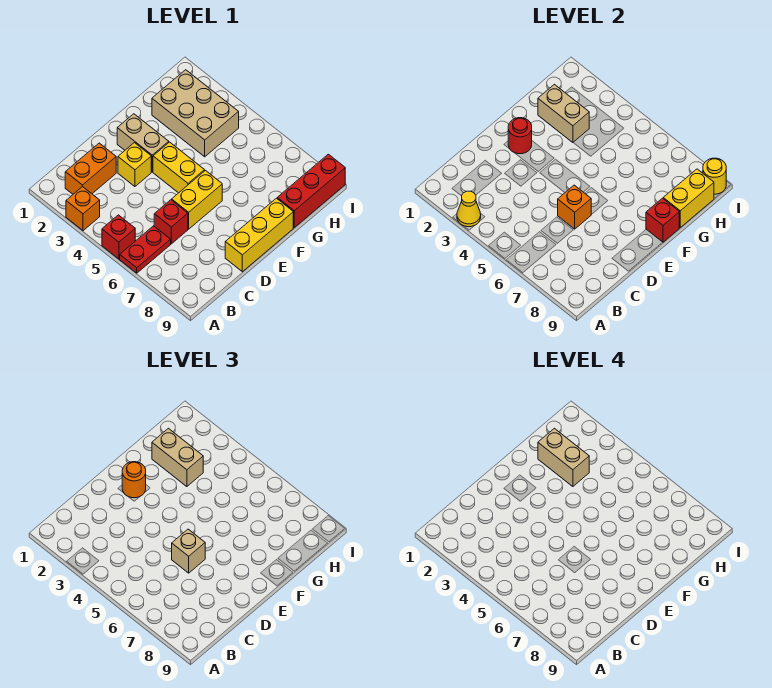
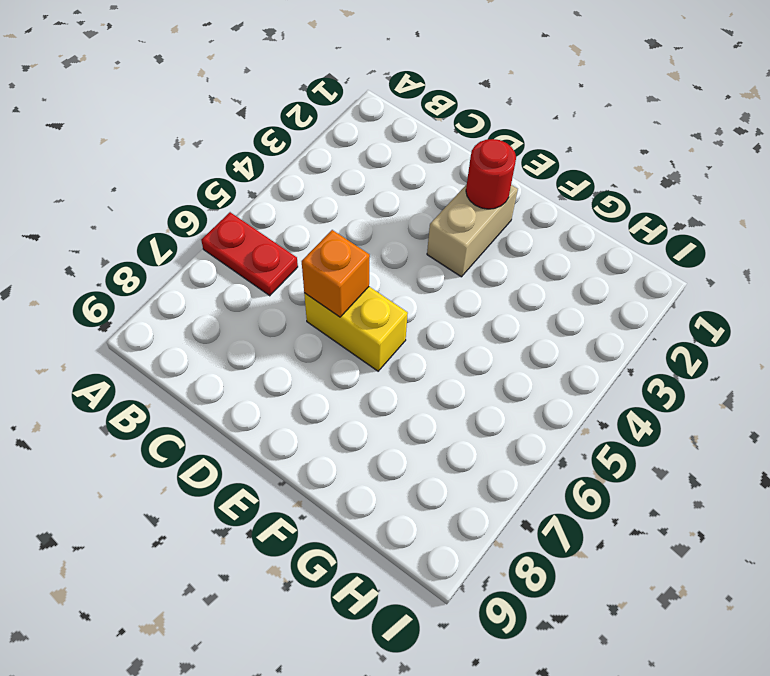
none -> orange 1x1 brick [66,186,100,231]
none -> red 1x1 brick [102,215,135,259]
none -> orange 1x2 brick [65,143,116,194]

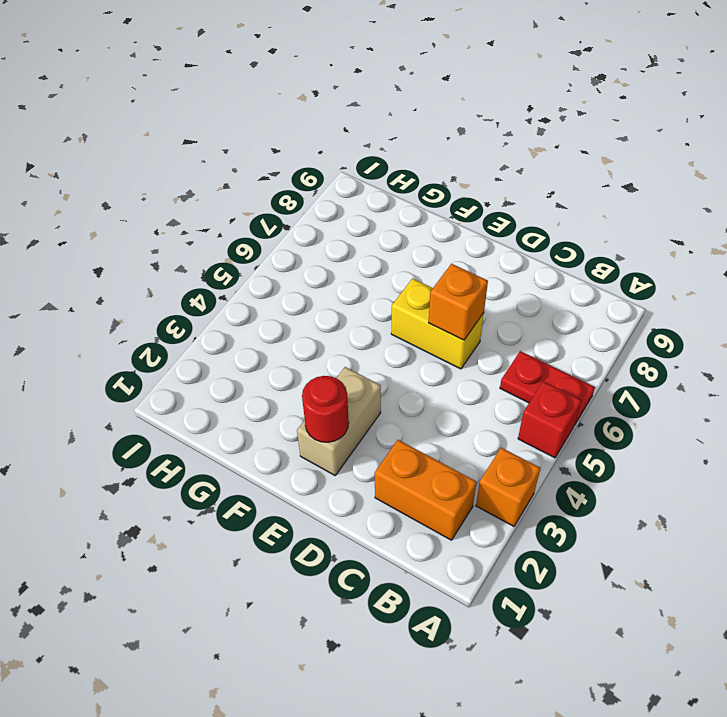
none -> red 1x1 brick [154,200,188,244]
none -> yellow 1x1 brick [118,143,151,186]
none -> yellow 1x3 brick [225,198,293,272]

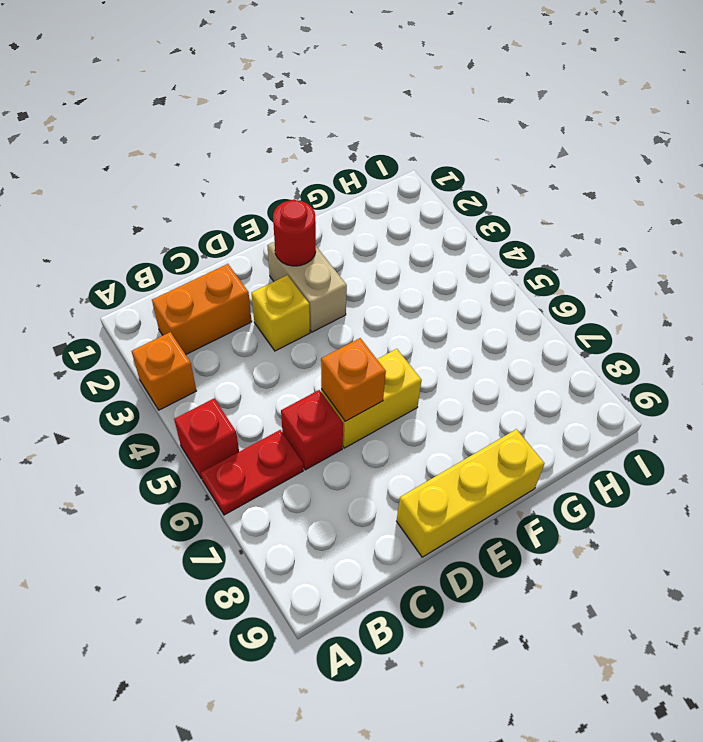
none -> yellow 1x2 brick [153,142,205,193]
none -> tan 2x3 brick [152,70,239,157]
none -> red 1x3 brick [277,154,345,227]

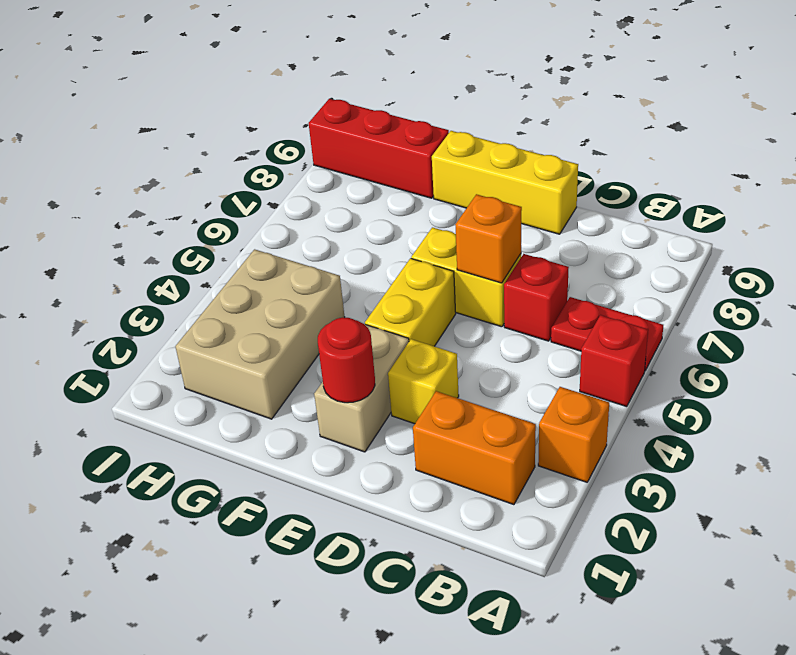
none -> yellow 1x1 cone [457,191,481,227]
none -> red 1x1 brick [646,198,679,242]
none -> tan 1x2 brick [538,84,589,143]

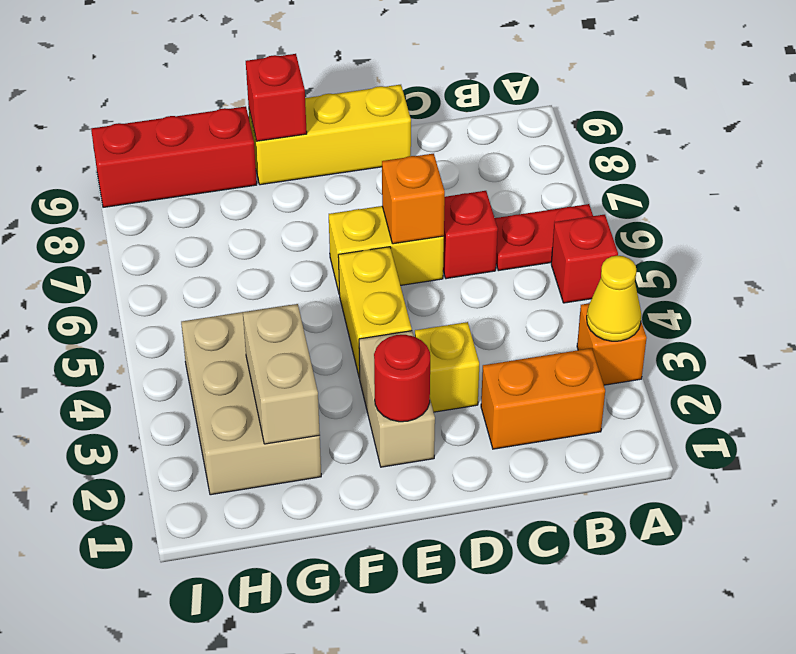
none -> yellow 1x2 brick [663,169,714,227]
none -> yellow 1x1 round brick [703,158,726,194]
none -> tan 1x1 brick [172,529,205,573]

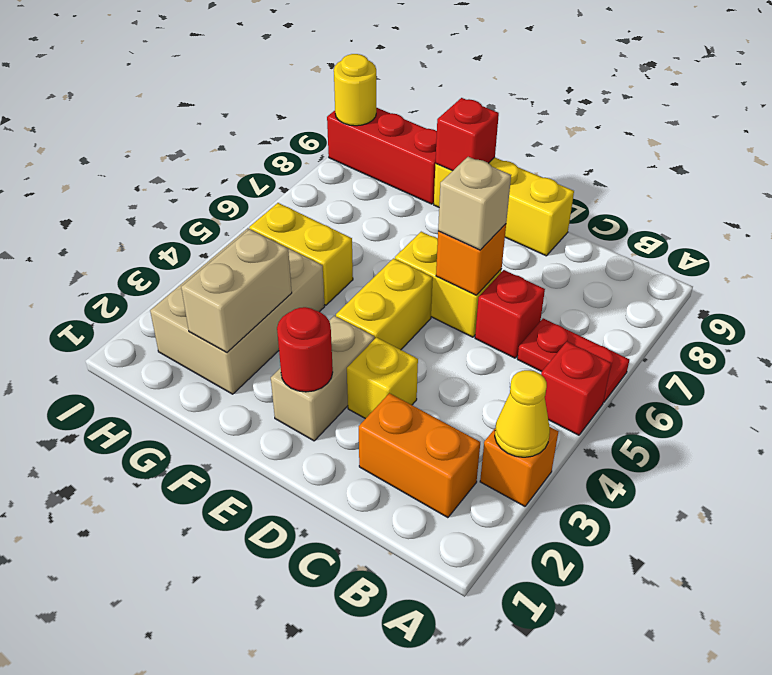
yellow 1x2 brick [249,203,353,305] -> yellow 1x2 brick moved to [663,169,714,227]
none -> orange 1x1 round brick [122,462,146,498]
none -> tan 1x2 brick [152,428,203,487]
none -> tan 1x2 brick [538,428,589,487]

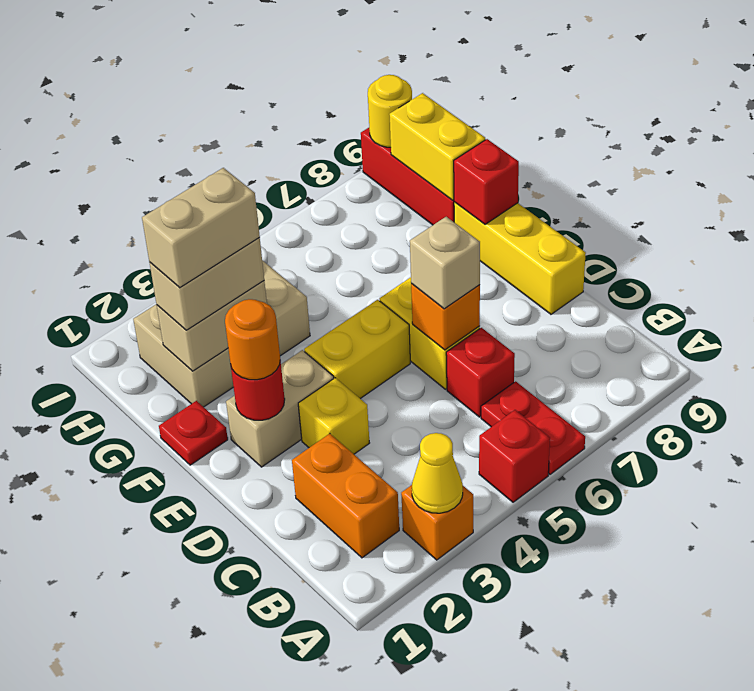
red 1x1 plate [159,401,228,465] -> none

